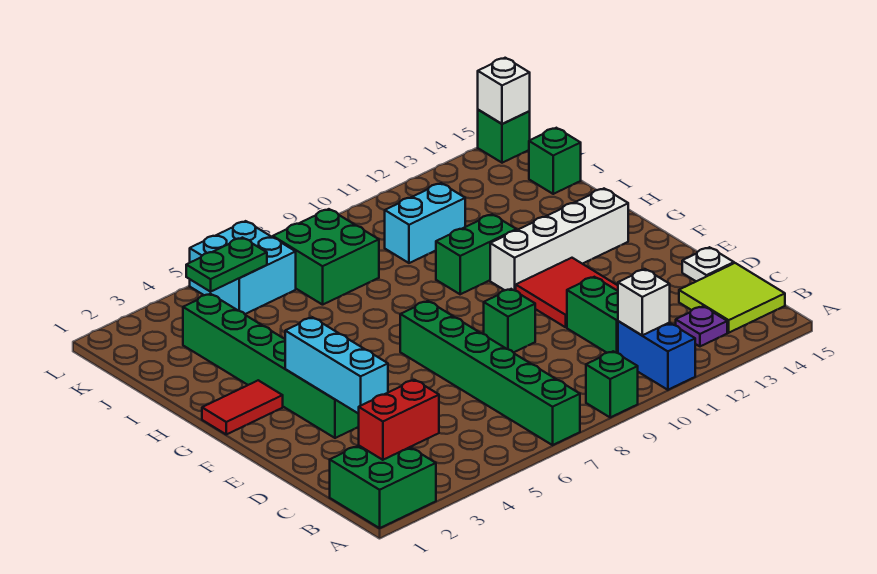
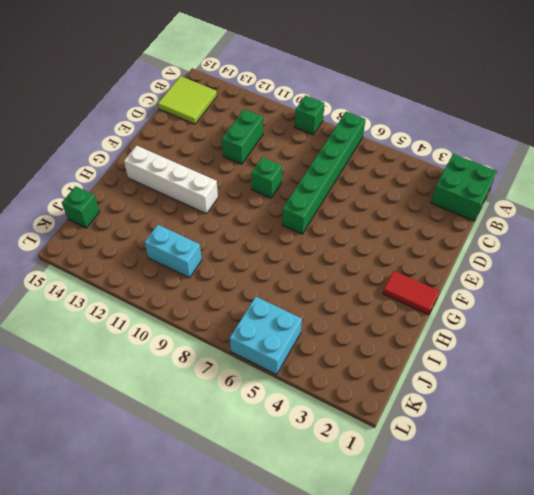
none -> blue 1x2 brick [618,321,695,390]
none -> purple 1x1 plate [676,306,727,346]
none -> white 1x1 plate [682,247,734,281]

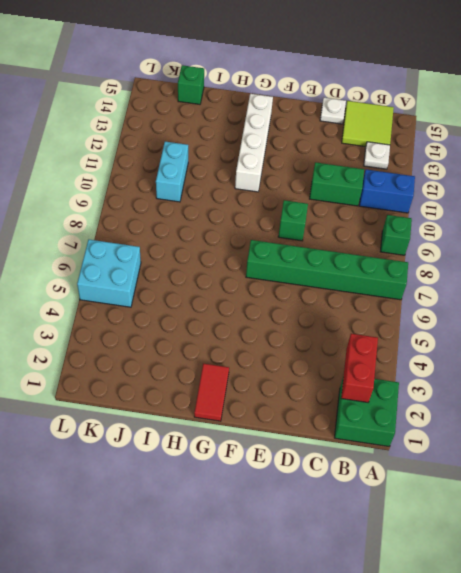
white 1x1 plate [364,142,390,169] -> purple 1x1 plate [676,306,727,346]
none -> green 1x6 brick [183,294,359,438]
none -> red 2x2 tile [516,258,618,327]
none -> green 1x2 brick [436,214,516,294]

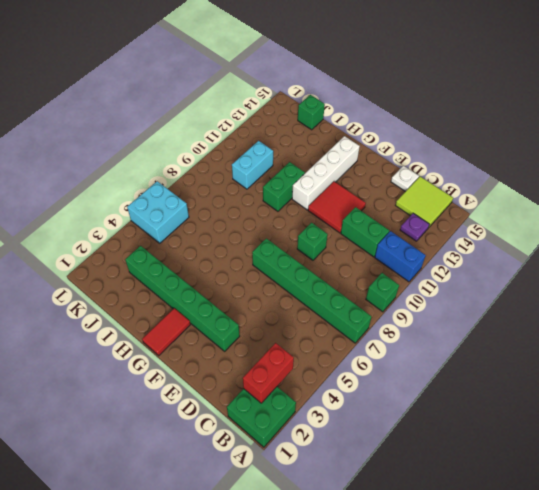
none -> green 2x2 brick [273,209,379,305]
none -> green 1x1 brick [478,110,530,163]
none -> white 1x1 brick [618,269,670,335]

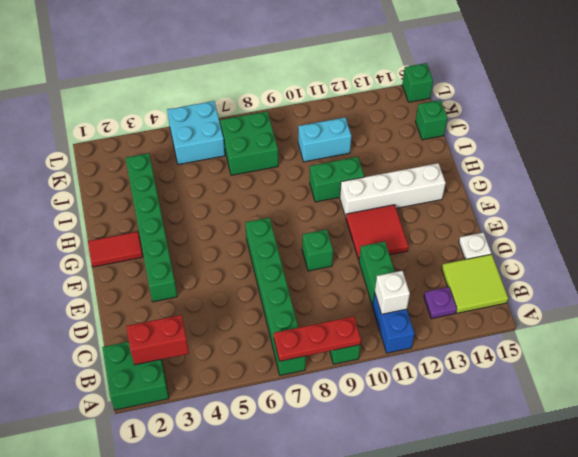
red 1x3 plate [273,316,361,361] -> none
none -> cyan 1x3 brick [285,317,388,414]
none -> green 1x2 plate [186,238,267,292]
none -> white 1x1 brick [478,58,530,124]

